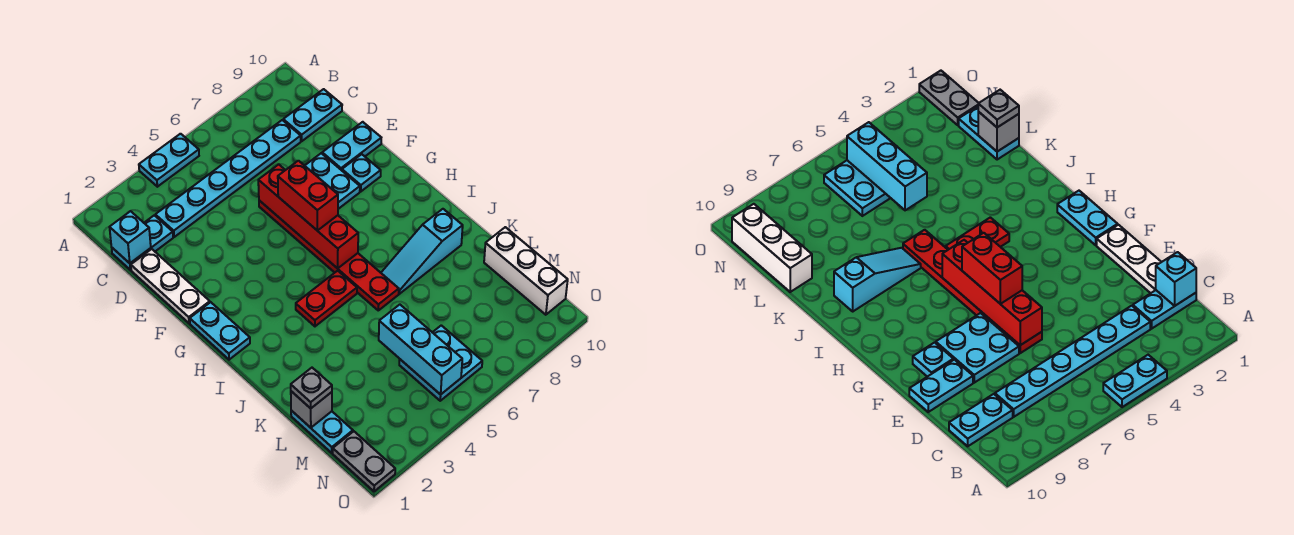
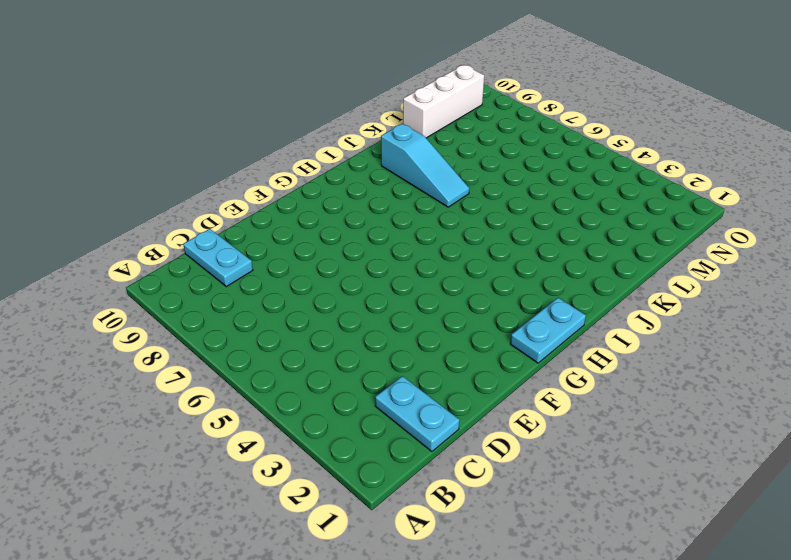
none -> cyan 1x2 plate [139,134,199,187]
none -> cyan 1x6 plate [155,120,301,237]
none -> white 1x3 plate [131,249,210,323]

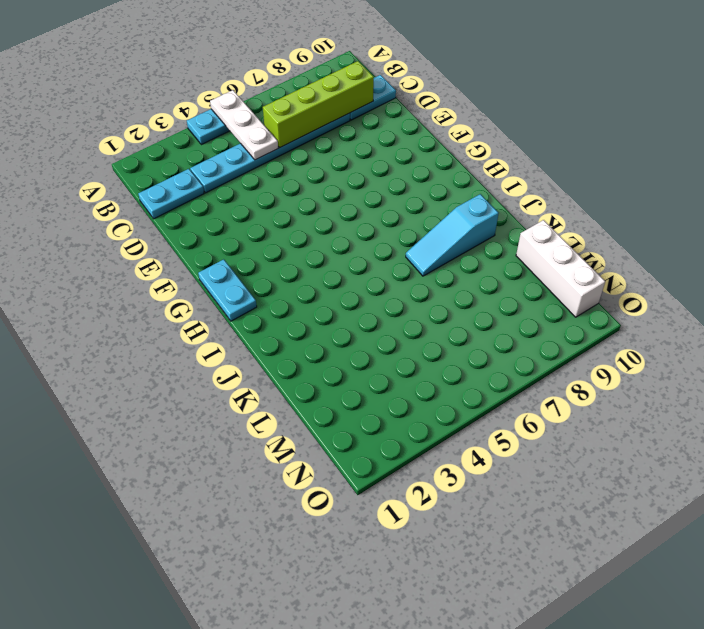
white 1x3 plate [210,90,278,160] -> white 1x3 plate moved to [131,249,210,323]
lime 1x4 brick [263,61,374,148] -> none
none -> red 1x6 plate [259,200,399,310]
none -> cyan 2x2 plate [305,153,360,209]
none -> cyan 1x2 plate [322,122,381,170]

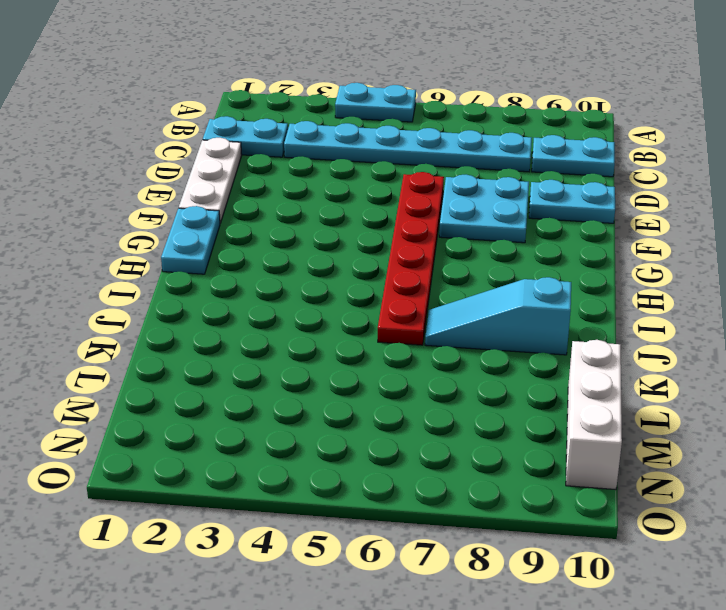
none -> cyan 1x1 plate [342,154,381,191]
none -> red 1x2 plate [296,271,357,326]
none -> cyan 1x2 plate [291,410,353,453]

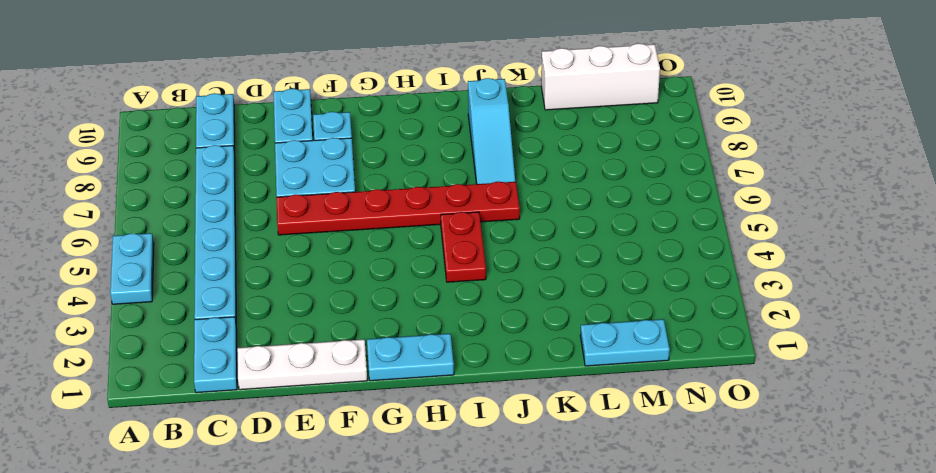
none -> cyan 2x2 plate [399,325,482,401]
none -> grey 1x2 plate [333,431,395,491]
none -> cyan 1x1 brick [110,211,151,263]

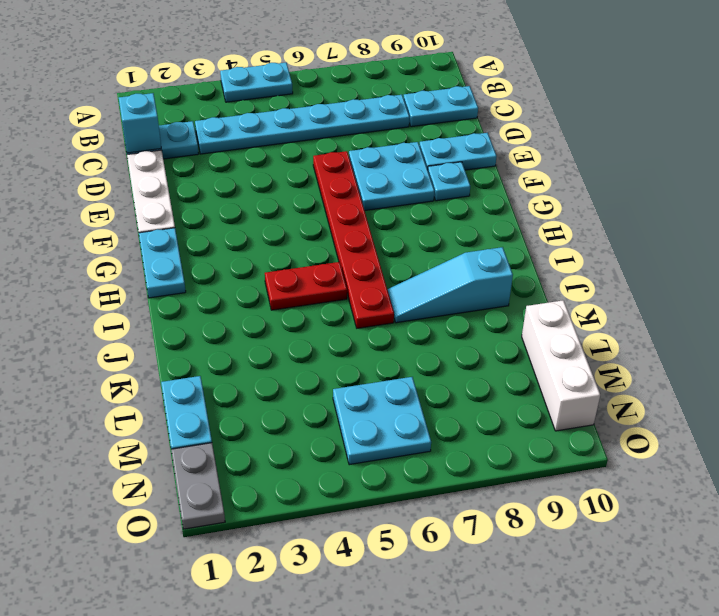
none -> red 1x4 brick [258,164,358,268]
none -> grey 1x1 brick [291,391,332,428]
none -> cyan 1x3 brick [379,305,462,395]

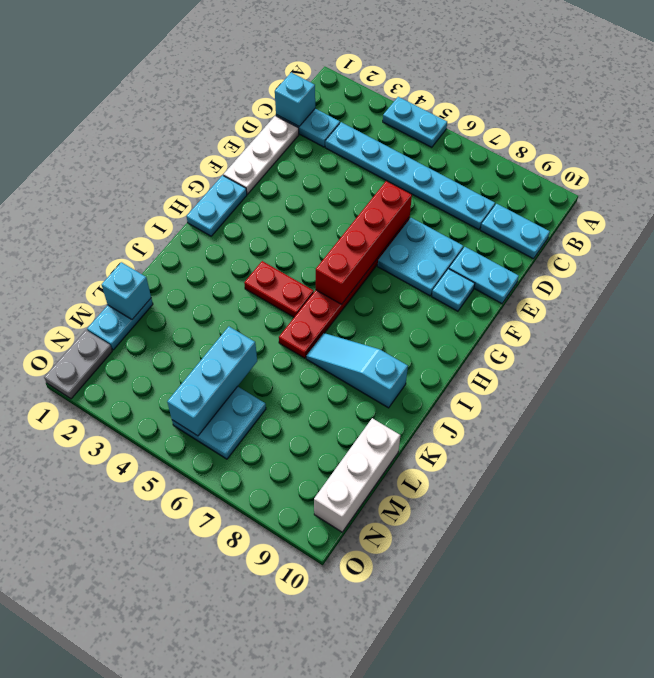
cyan 1x1 brick [102,262,151,319] -> grey 1x1 brick [291,391,332,428]
none -> red 1x2 brick [278,161,338,231]
none -> grey 1x1 plate [291,368,332,408]

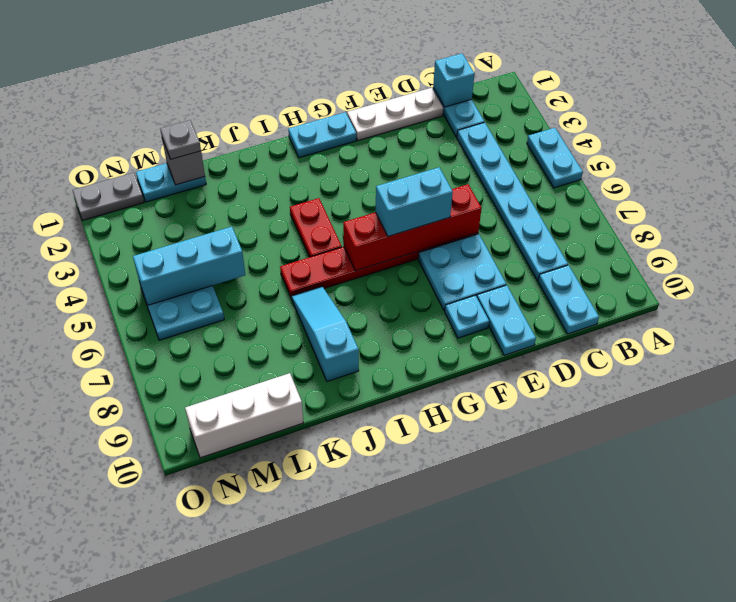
cyan 1x2 brick [376,167,453,236] -> red 1x2 brick [278,161,338,231]

